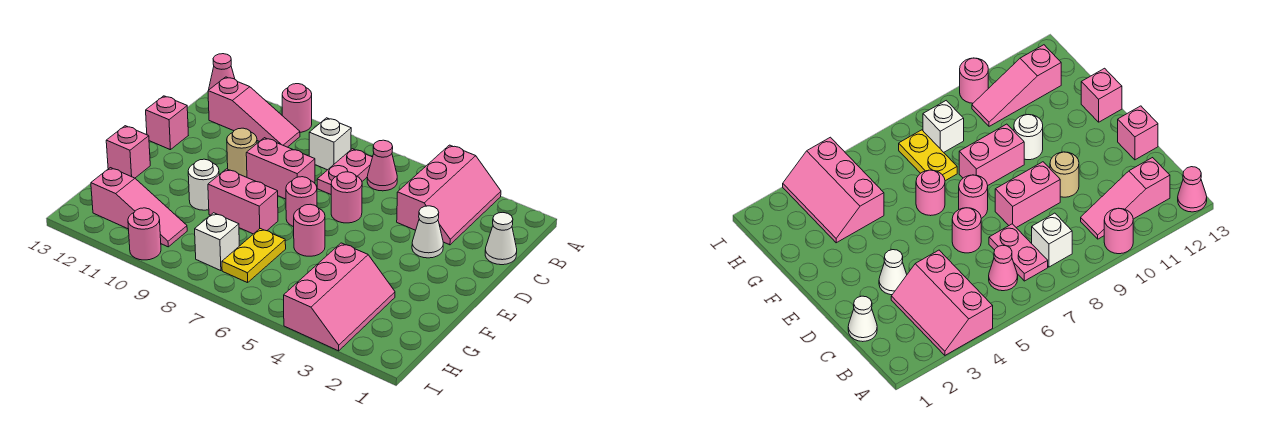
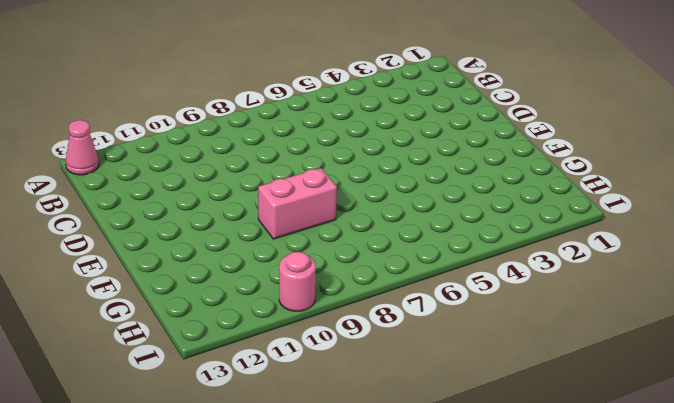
none -> pink 2x3 slope [397,145,501,245]
none -> pink 1x1 round brick [282,84,312,132]
none -> pink 1x1 cone [367,140,397,191]

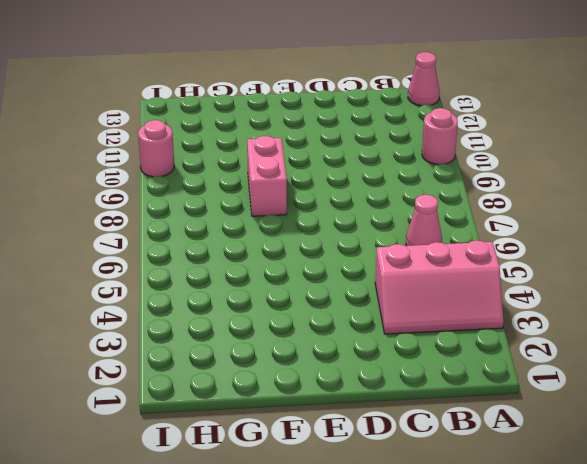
none -> pink 1x2 plate [317,149,372,194]
none -> white 1x1 brick [309,118,351,170]
none -> pink 1x3 slope [208,77,300,147]

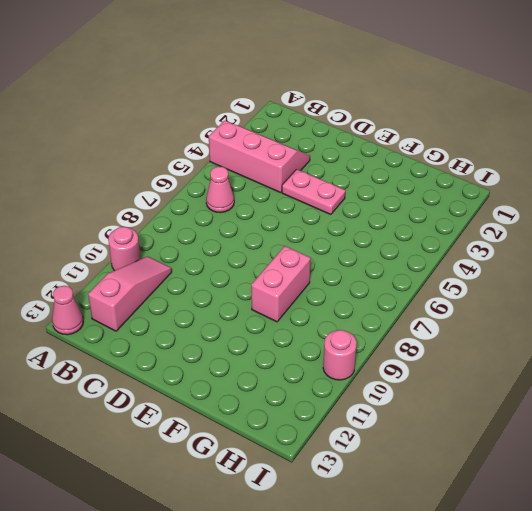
pink 1x2 plate [282,169,346,215] -> pink 1x2 plate moved to [317,149,372,194]
none -> white 1x1 brick [309,118,351,170]
none -> white 1x1 cone [485,213,517,265]
none -> white 1x1 cone [412,206,443,258]

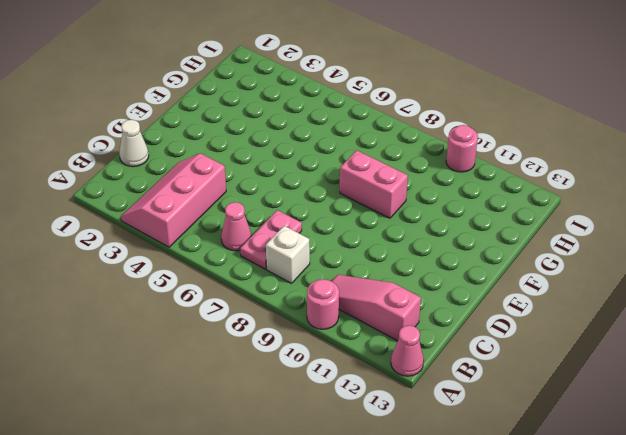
none -> white 1x1 cone [412,206,443,258]
none -> pink 1x1 round brick [331,172,362,223]
none -> pink 1x2 brick [246,138,315,199]

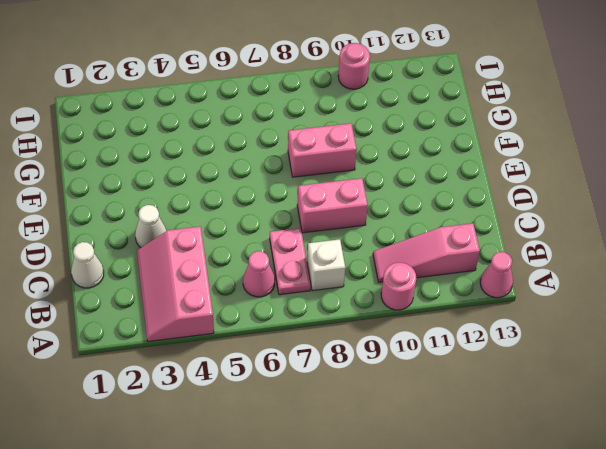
none -> pink 1x1 round brick [331,172,362,223]
none -> tan 1x1 round brick [227,128,257,177]
none -> pink 1x1 brick [146,96,188,150]

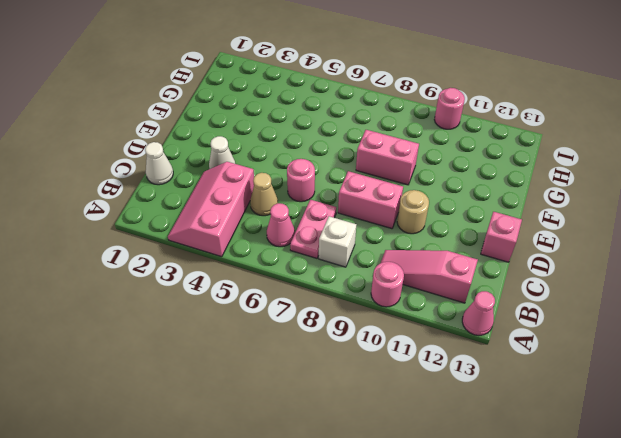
tan 1x1 cone [250,173,278,216] -> none
none -> pink 1x1 round brick [286,177,317,227]
none -> pink 1x1 round brick [294,204,325,256]
none -> white 1x1 round brick [188,159,219,210]

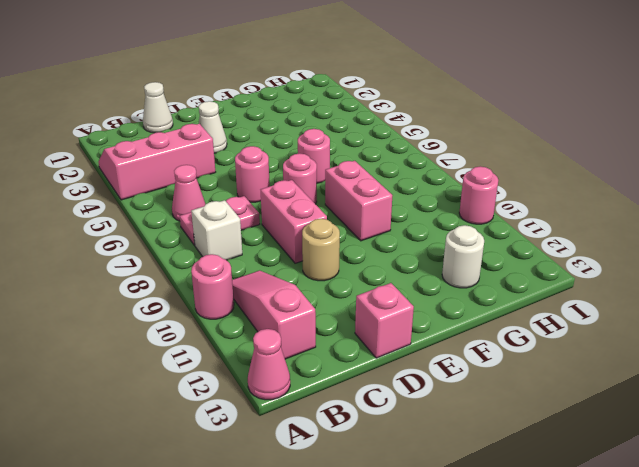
white 1x1 round brick [442,225,484,288] -> white 1x1 round brick moved to [188,159,219,210]
none -> pink 1x1 brick [106,126,150,178]
none -> pink 2x3 slope [284,243,395,351]
none -> yellow 1x2 plate [222,229,286,283]

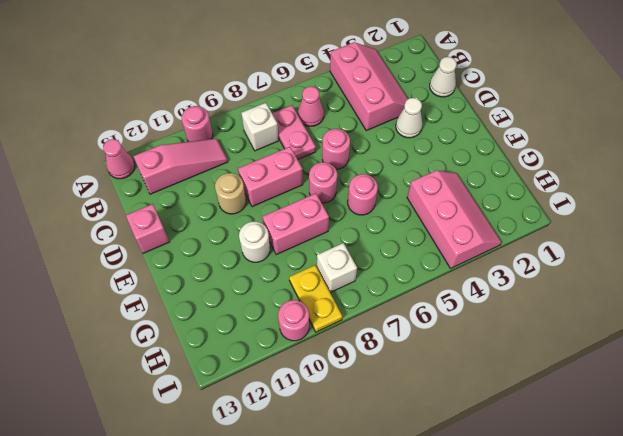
yellow 1x2 plate [289,265,342,332] -> yellow 1x2 plate moved to [222,229,286,283]
none -> pink 1x1 brick [106,126,150,178]
none -> pink 1x3 slope [91,168,187,247]

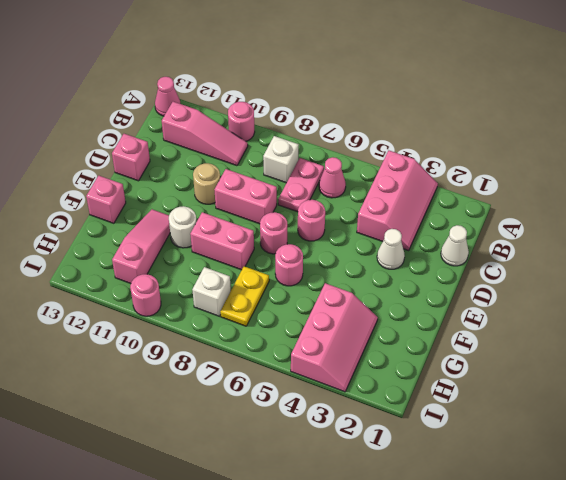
pink 1x3 slope [112,209,170,284] -> pink 1x3 slope turned to [91,168,187,247]

